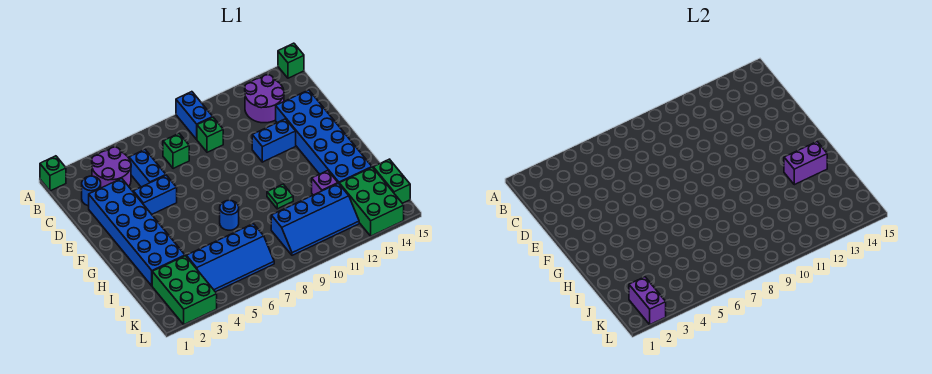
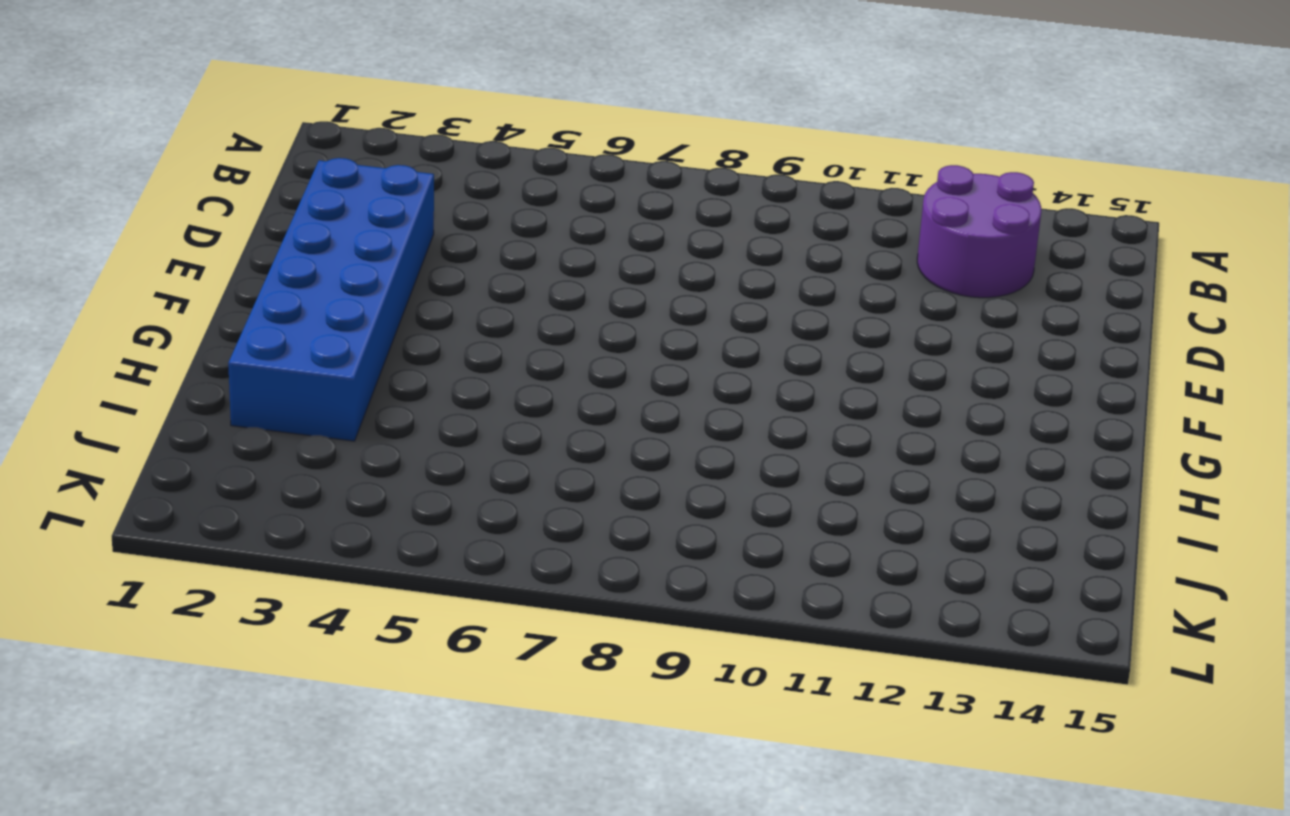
none -> green 1x1 brick [40,156,66,191]
none -> blue 1x2 brick [176,92,212,139]
none -> green 1x1 brick [278,43,304,78]

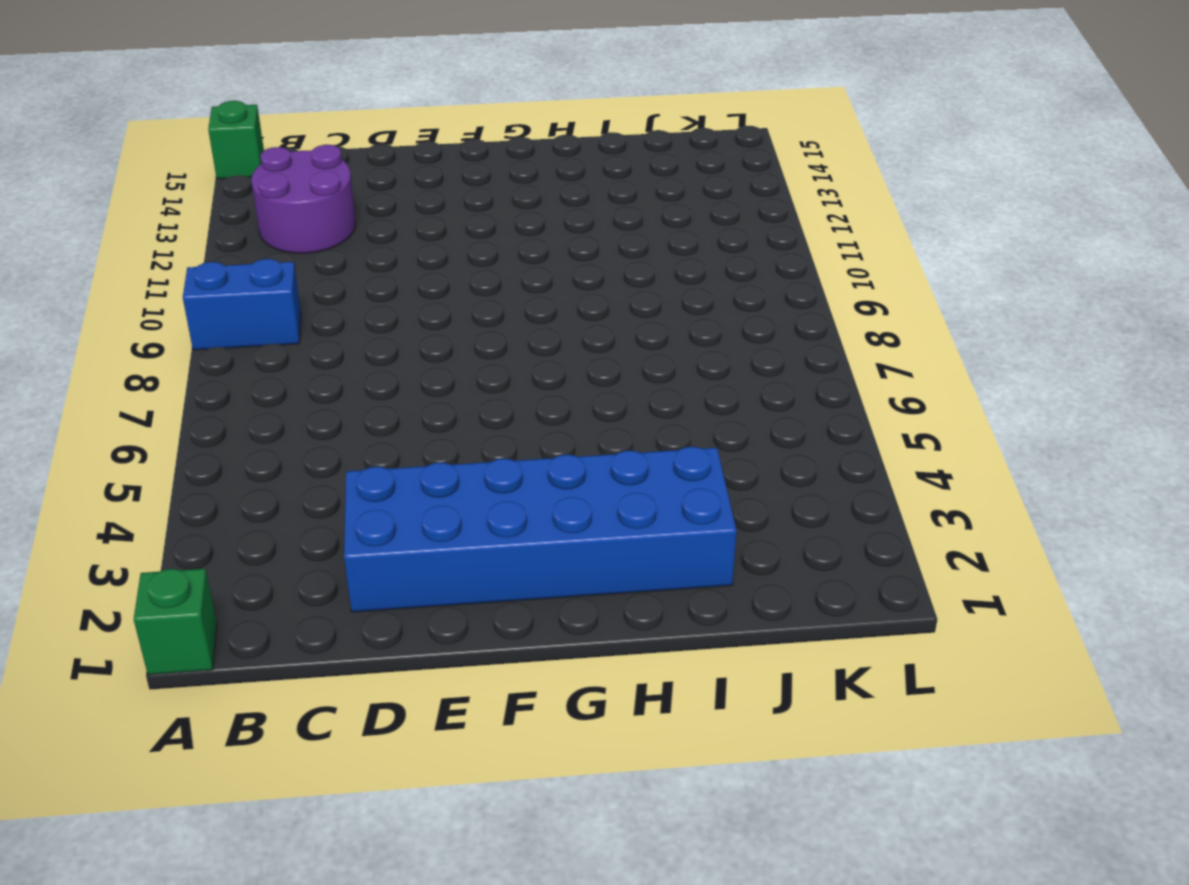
none -> purple 2x2 round brick [92,147,131,188]
none -> blue 1x1 round brick [82,176,101,206]
none -> blue 1x2 brick [129,150,166,187]

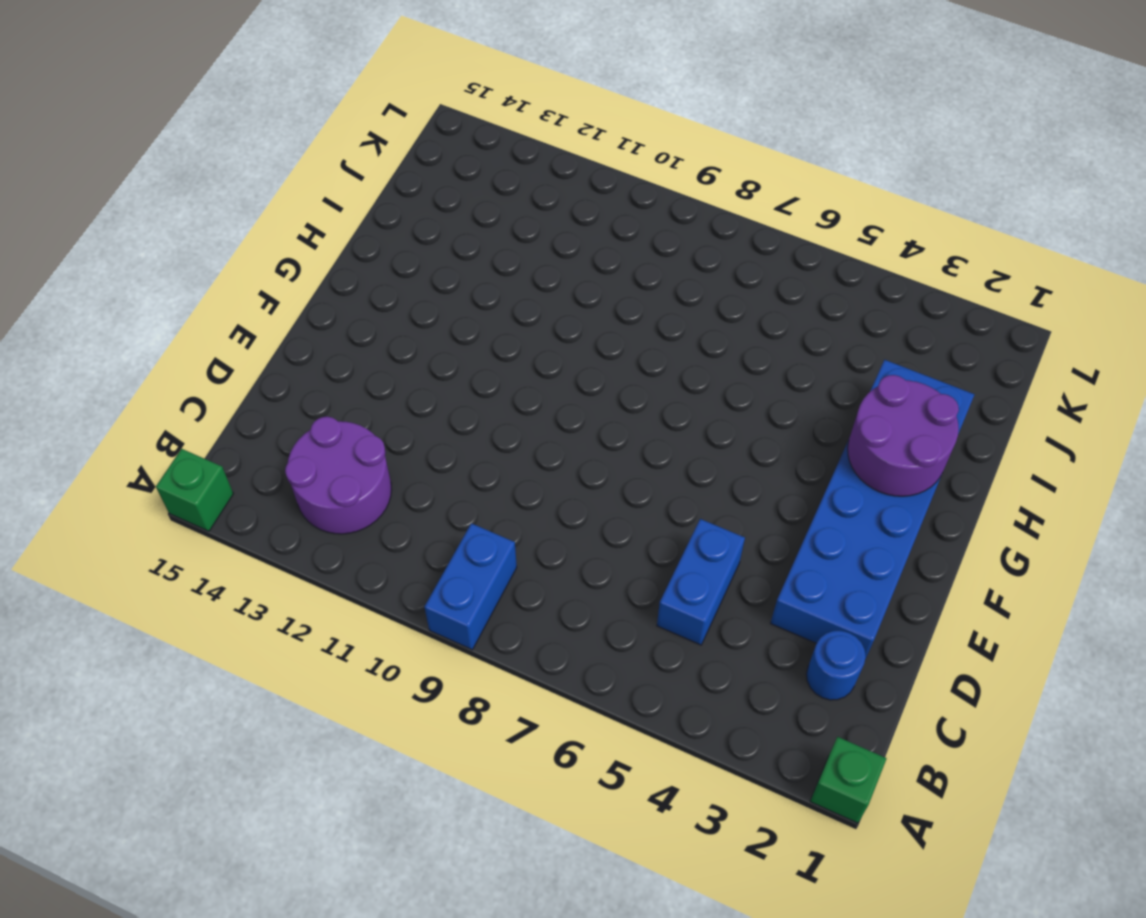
purple 2x2 round brick [848,375,959,496] -> purple 2x2 round brick moved to [92,147,131,188]
none -> green 1x1 brick [163,134,189,169]
none -> green 1x1 brick [197,117,223,152]
none -> blue 2x6 brick [276,90,372,183]

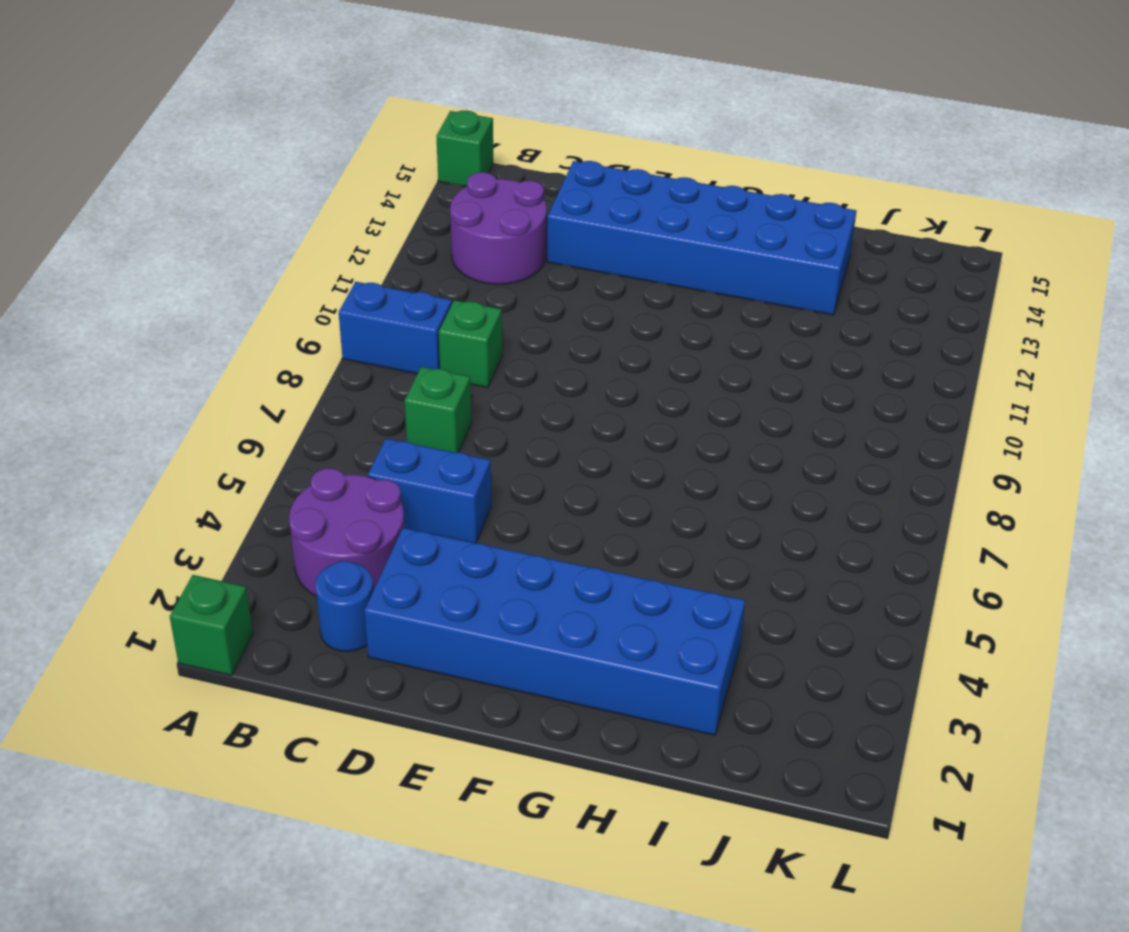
none -> blue 1x2 brick [133,175,177,214]
none -> blue 1x2 brick [252,119,296,162]
none -> blue 1x1 round brick [220,200,239,230]

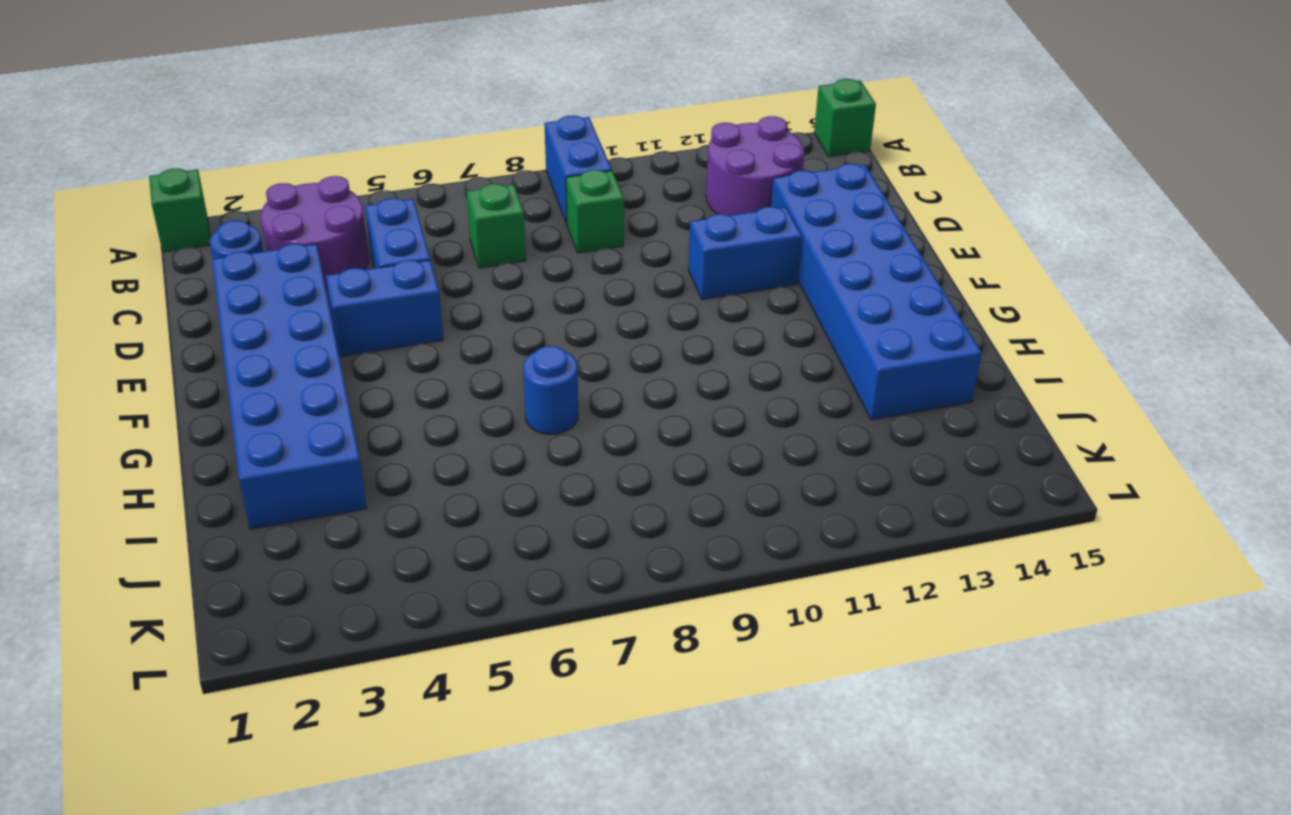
none -> green 1x1 plate [267,184,293,209]
none -> purple 1x1 brick [312,171,338,195]
none -> green 2x3 brick [152,256,217,324]

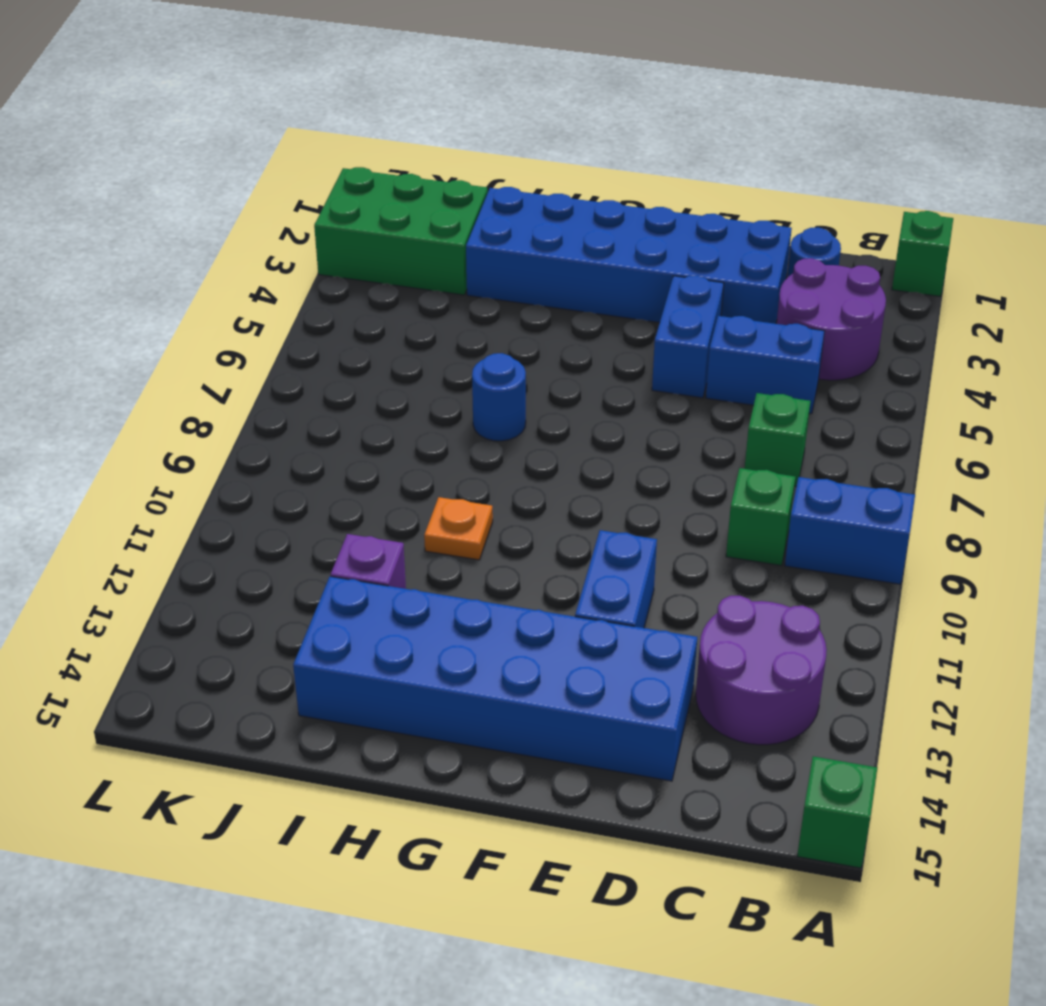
orange 1x1 plate [424,497,493,560] -> green 1x1 plate [267,184,293,209]
none -> blue 2x4 slope [186,224,274,292]
none -> blue 2x4 slope [271,183,359,255]
none -> green 2x3 brick [339,167,404,236]

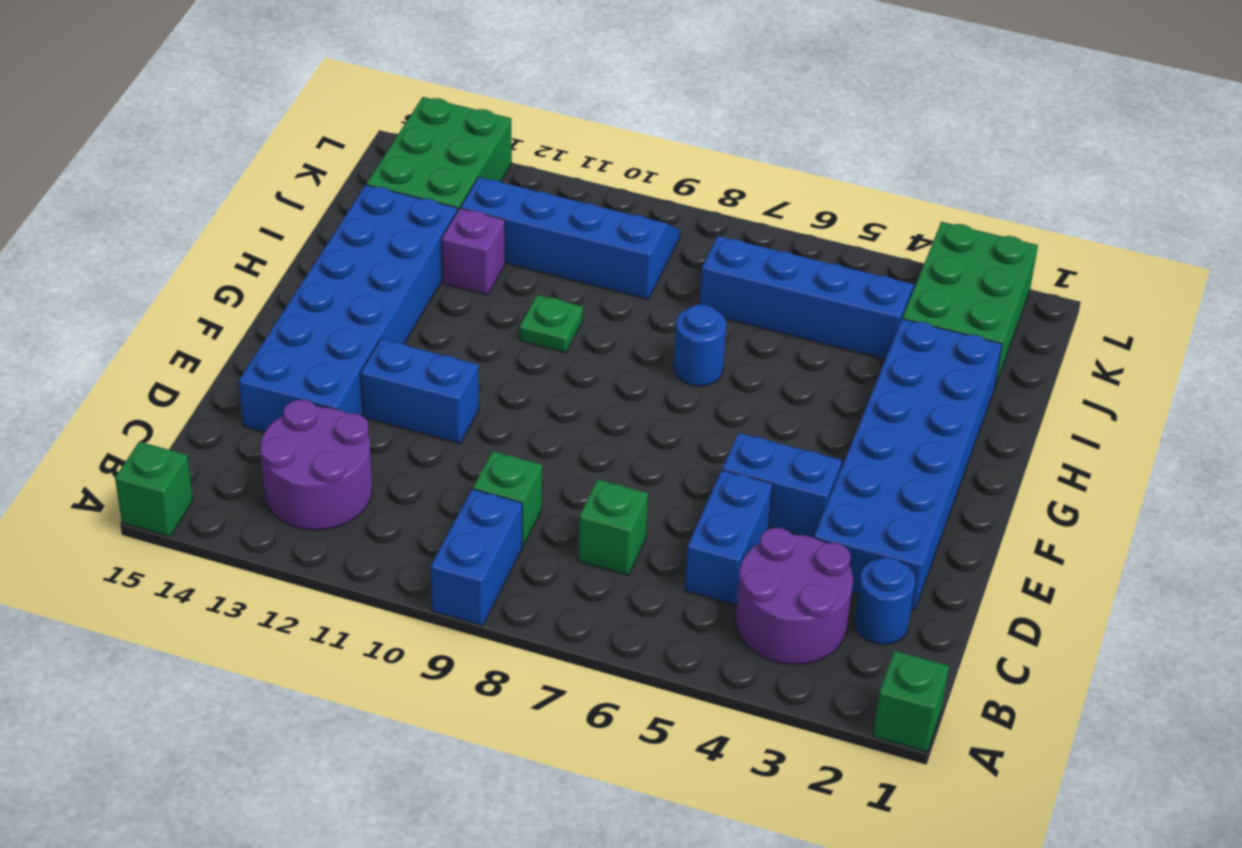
none -> green 1x2 brick [373,159,410,203]
none -> purple 1x2 brick [784,142,827,185]
none -> purple 1x2 brick [629,277,666,324]

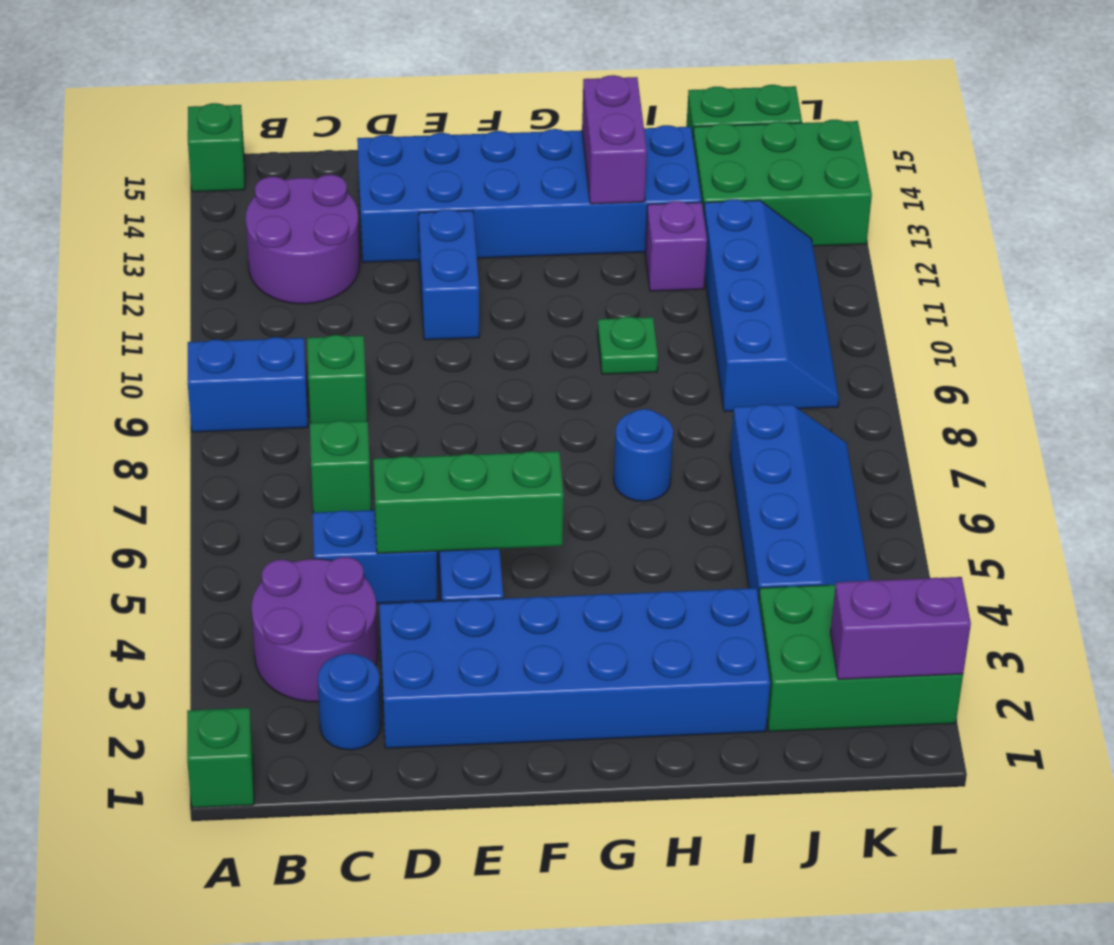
green 1x3 brick [373,451,564,554] -> none

